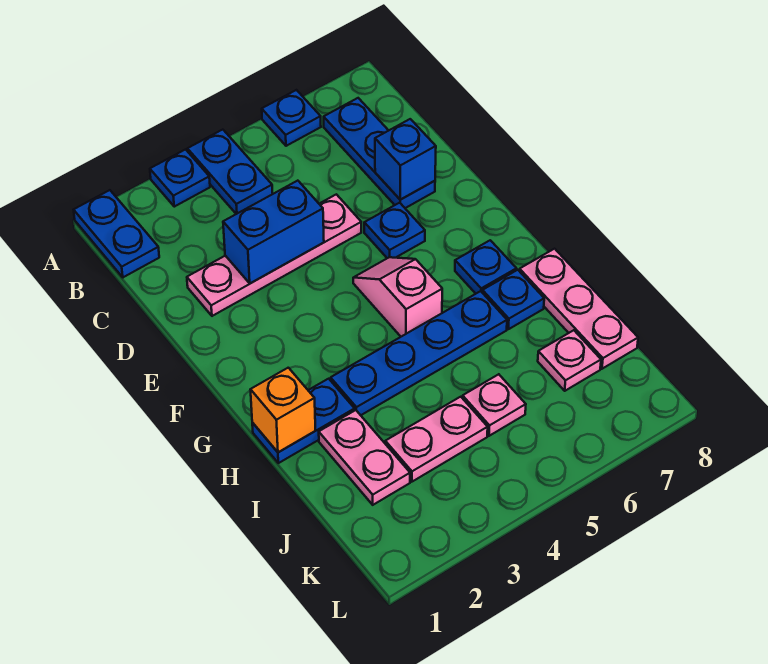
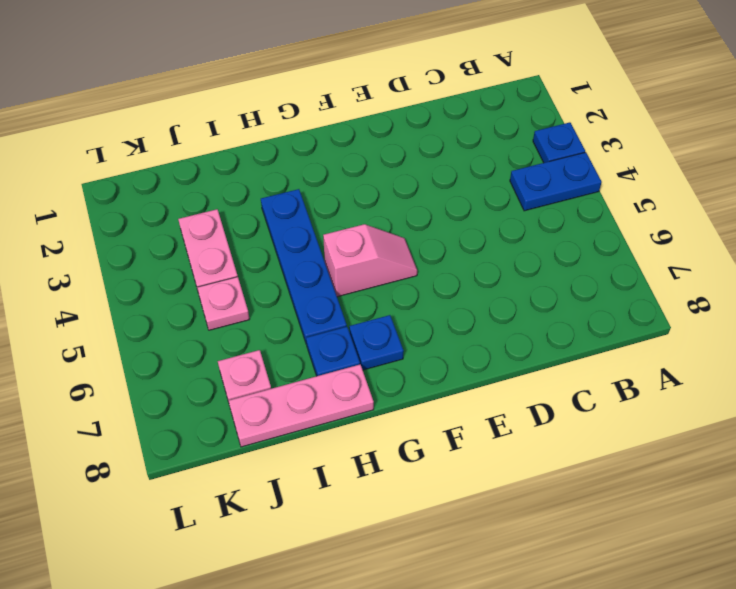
none -> blue 1x2 plate [74,190,159,277]
none -> blue 1x1 plate [262,90,321,146]
none -> blue 1x3 plate [324,98,435,208]

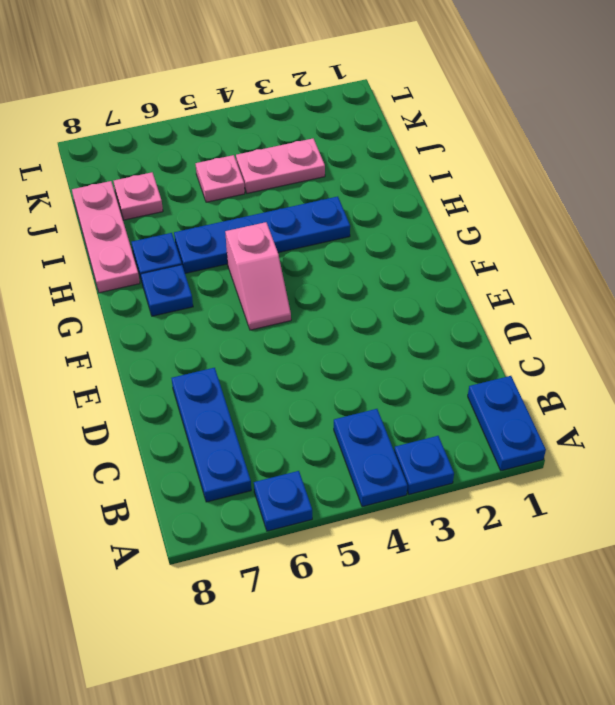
none -> pink 1x4 plate [187,194,361,316]
none -> blue 1x1 plate [364,203,425,258]
none -> blue 1x2 plate [252,379,355,463]

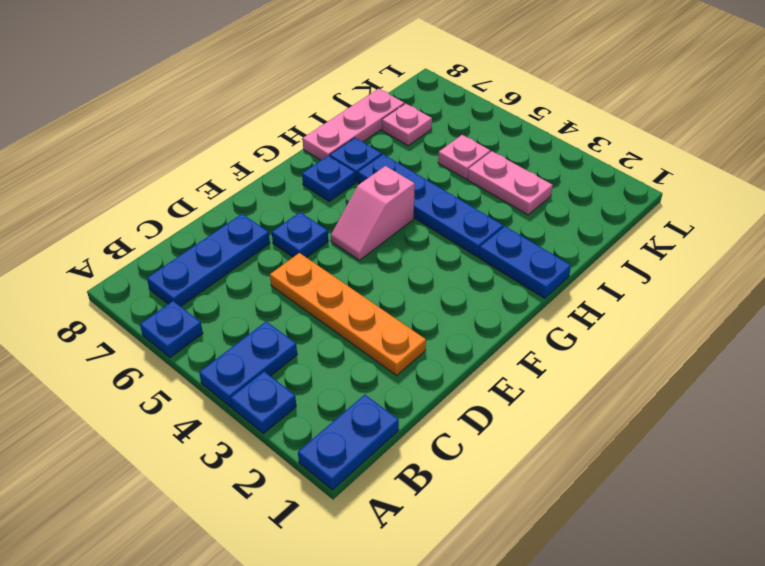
orange 1x4 plate [270,253,426,375] -> pink 1x4 plate [187,194,361,316]
none -> pink 1x2 plate [319,410,410,505]
none -> blue 1x2 brick [223,181,324,283]
none -> blue 1x1 brick [375,119,436,200]

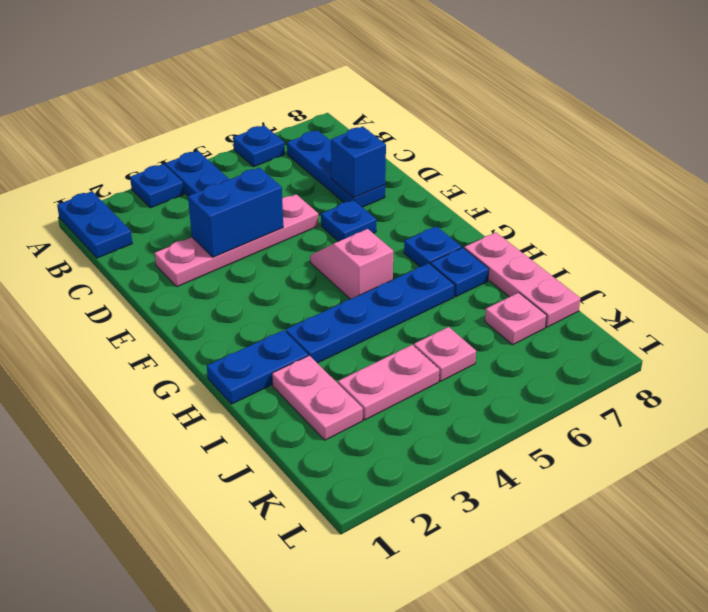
none -> orange 1x1 brick [251,368,315,452]

